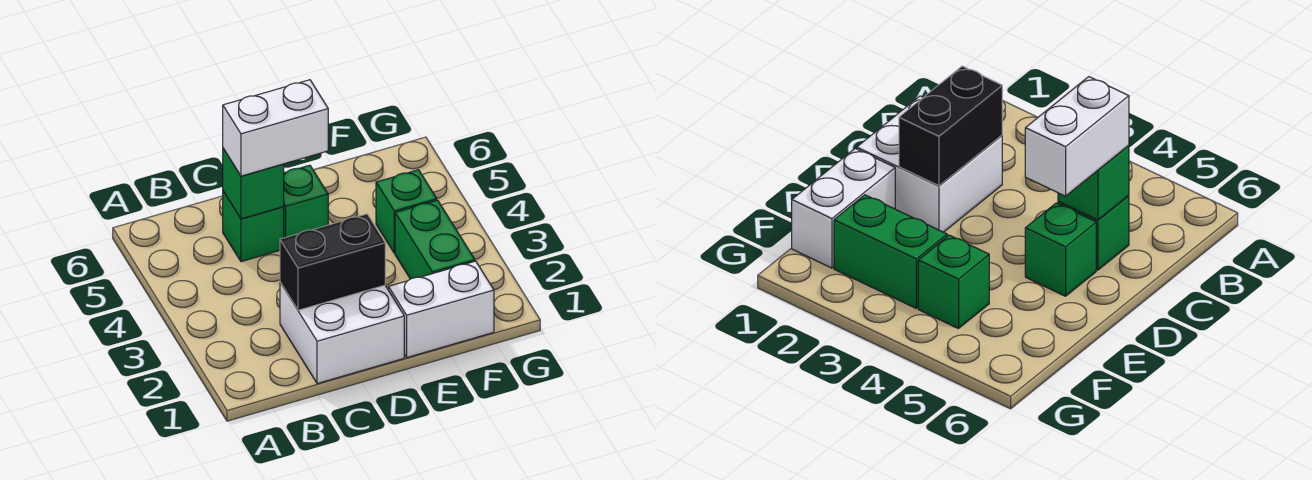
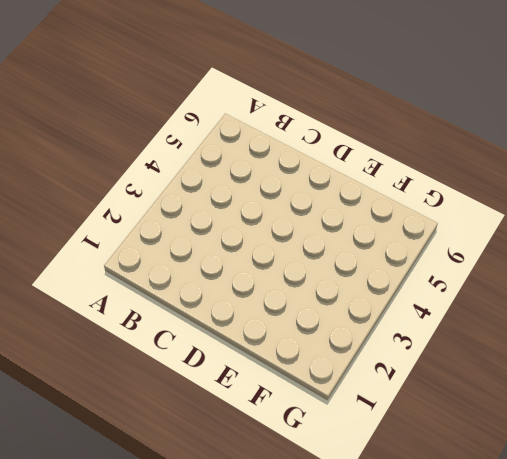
none -> white 2x2 brick [280,283,404,384]
none -> green 1x1 brick [223,191,284,262]

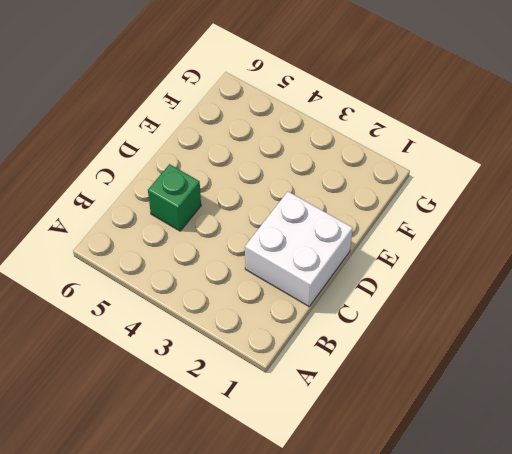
none -> green 1x1 brick [284,165,328,238]
none -> white 1x2 brick [388,261,494,357]

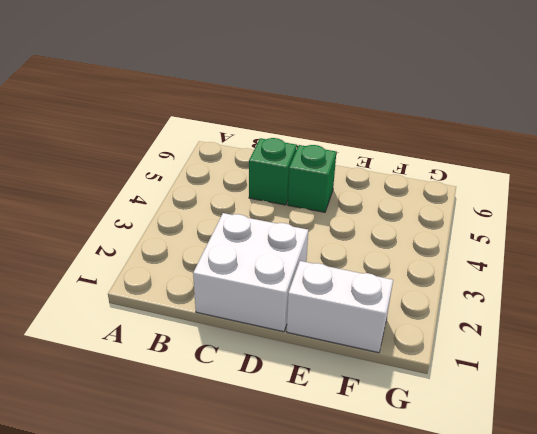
none -> green 1x2 brick [395,200,475,279]
none -> green 1x1 brick [376,170,437,253]

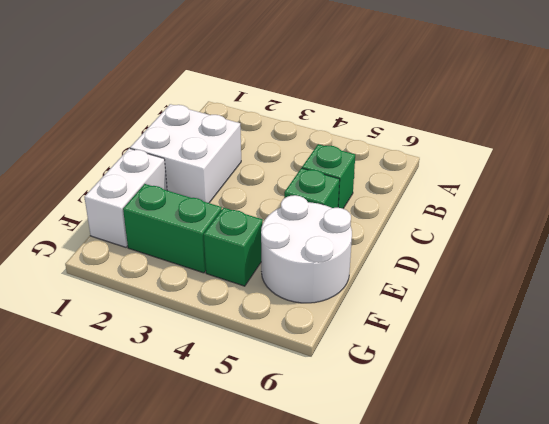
white 2x2 round brick [261,195,352,303] -> none
none -> black 1x2 brick [280,214,385,310]
none -> green 1x1 brick [223,149,284,219]

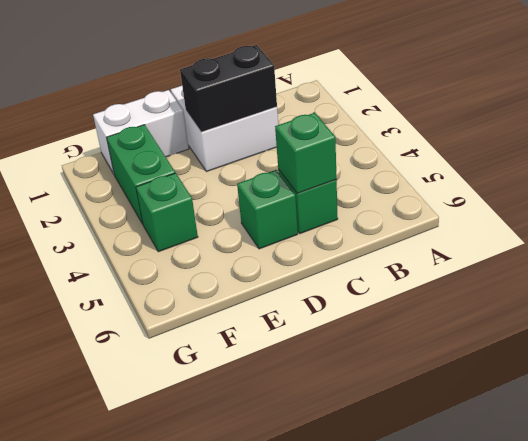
none -> white 1x2 brick [223,80,328,176]

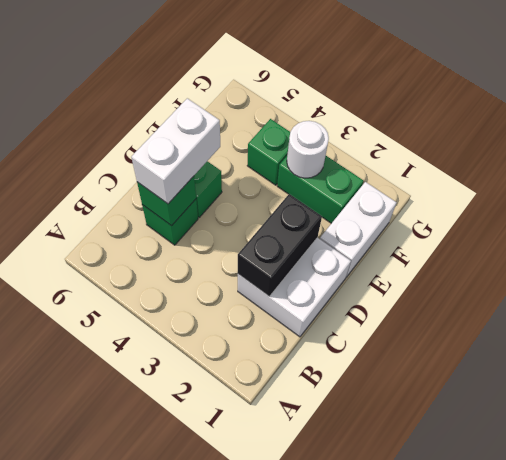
white 1x1 round brick [287,121,329,178] -> none

